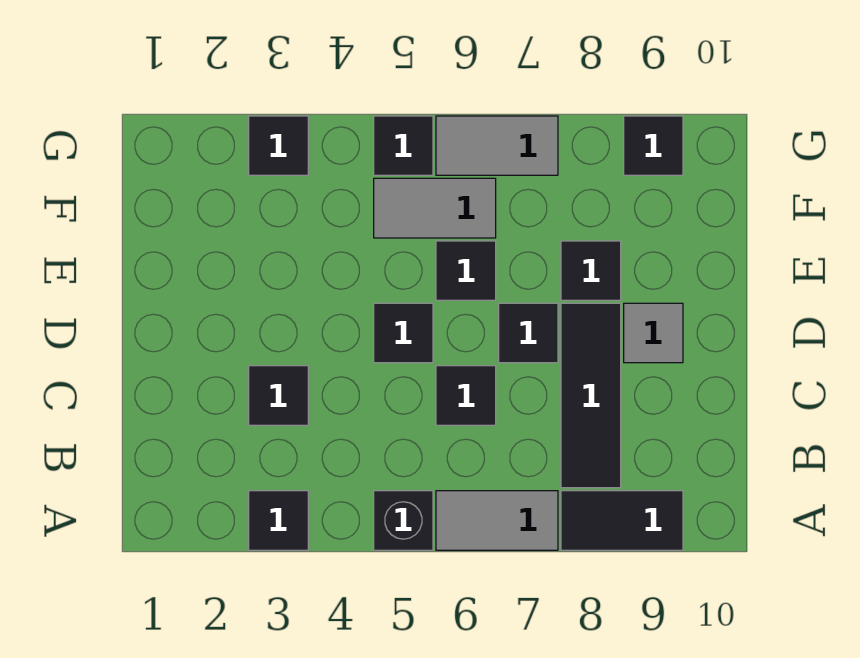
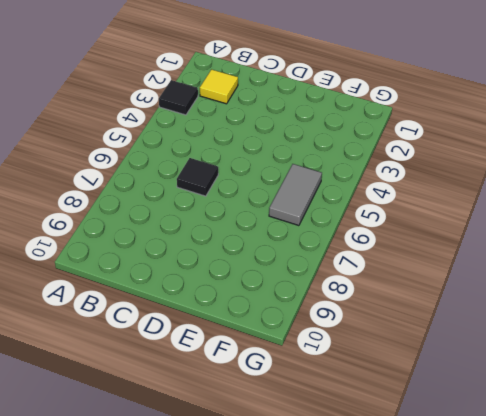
yellow 1x1 tile [200,69,238,104] -> none
none -> black 1x1 brick [374,491,433,550]
none -> grey 1x2 tile [436,491,558,550]
none -> black 1x2 tile [561,491,683,550]

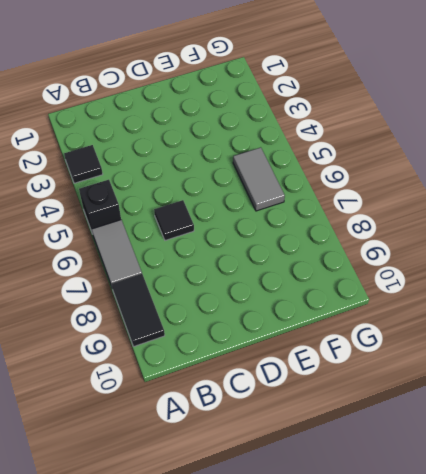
none -> black 1x3 tile [561,303,621,488]
none -> black 1x1 tile [249,366,308,425]
none -> black 1x1 tile [374,303,433,363]

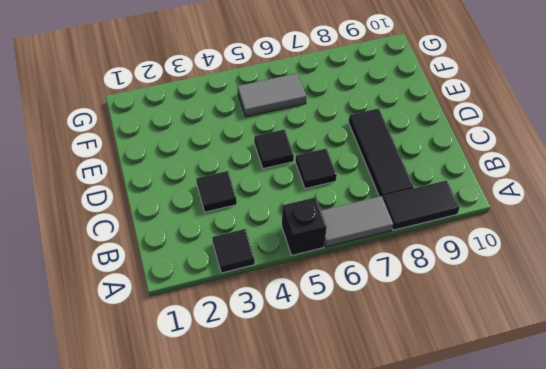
none -> black 1x1 tile [499,303,558,363]
none -> grey 1x1 tile [624,303,683,363]
none -> black 1x1 tile [436,241,496,300]

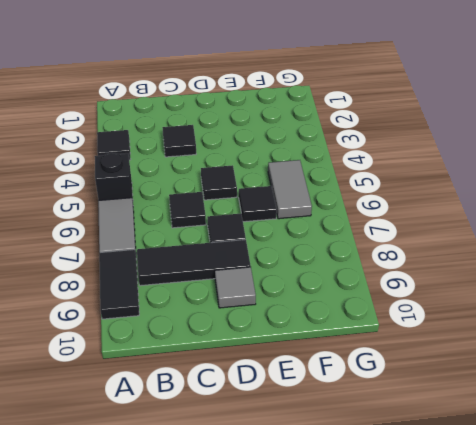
none -> black 1x1 tile [561,241,621,300]
none -> black 1x1 tile [249,116,308,175]
none -> black 1x1 tile [374,116,433,175]

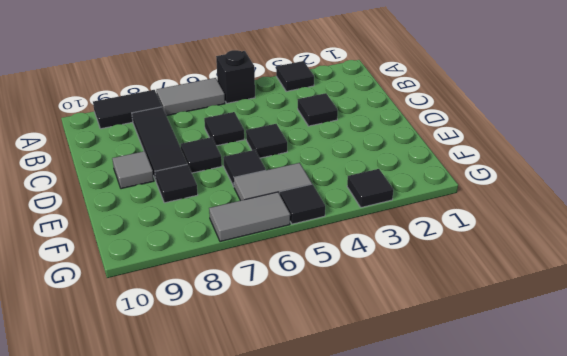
none -> black 1x1 tile [624,116,683,175]

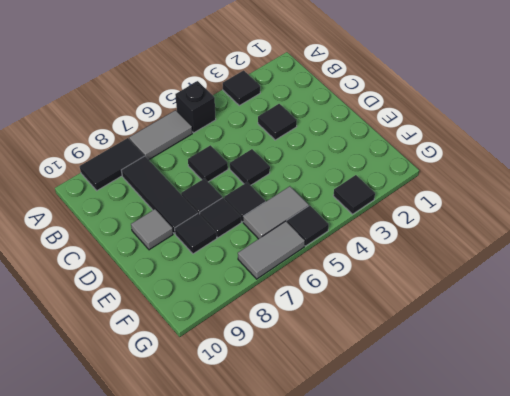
black 1x1 tile [200,198,241,238] -> black 1x1 tile moved to [624,116,683,175]

